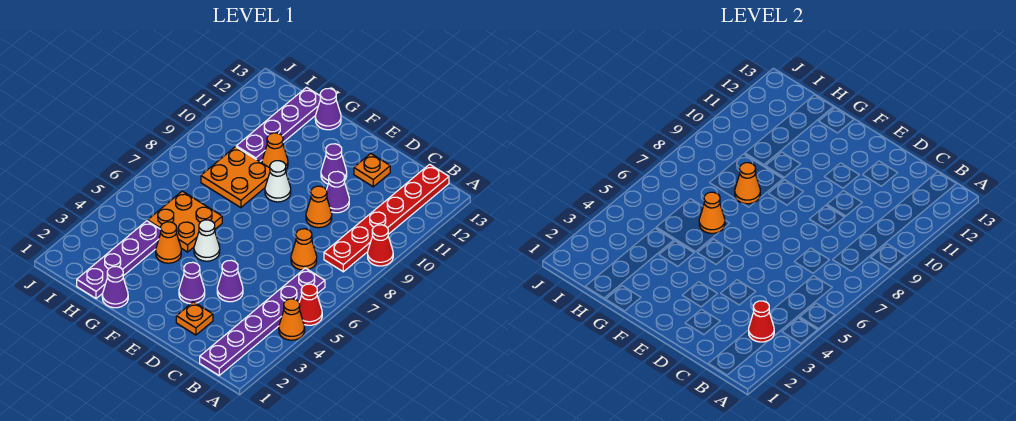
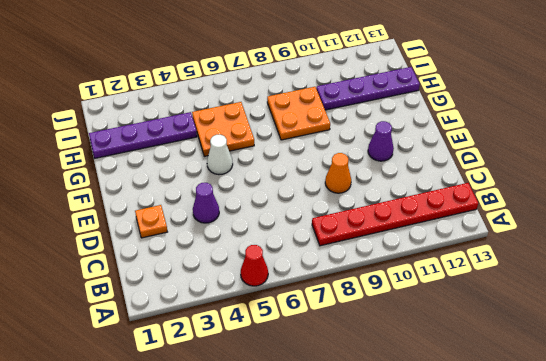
none -> orange 1x1 cone [279,299,305,340]
none -> red 1x1 cone [368,225,393,266]
none -> purple 1x6 plate [200,268,325,375]

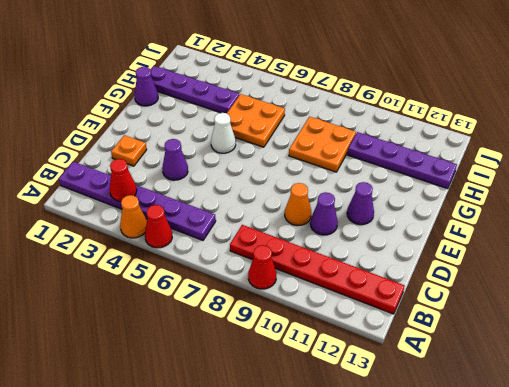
none -> orange 1x1 cone [291,229,317,270]
none -> orange 1x1 plate [354,154,390,187]
none -> purple 1x1 cone [179,262,205,304]

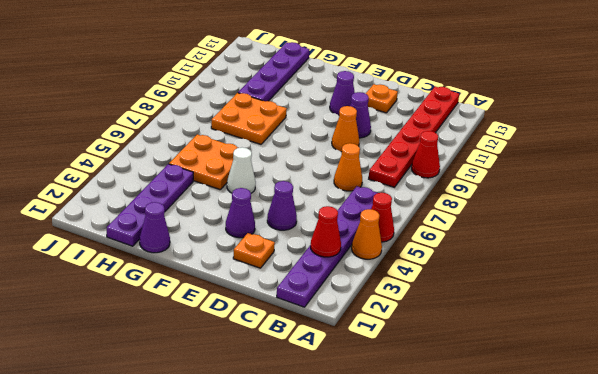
none -> white 1x1 cone [265,161,291,202]
none -> orange 1x1 cone [156,222,181,263]
none -> orange 1x1 cone [262,133,288,169]

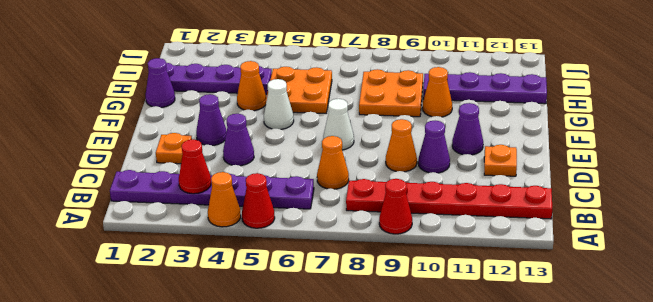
white 1x1 cone [323,99,354,150] -> white 1x1 cone moved to [265,161,291,202]
none -> purple 1x1 cone [315,88,341,130]
none -> orange 1x1 cone [699,192,725,233]
none -> orange 1x1 cone [735,163,760,204]

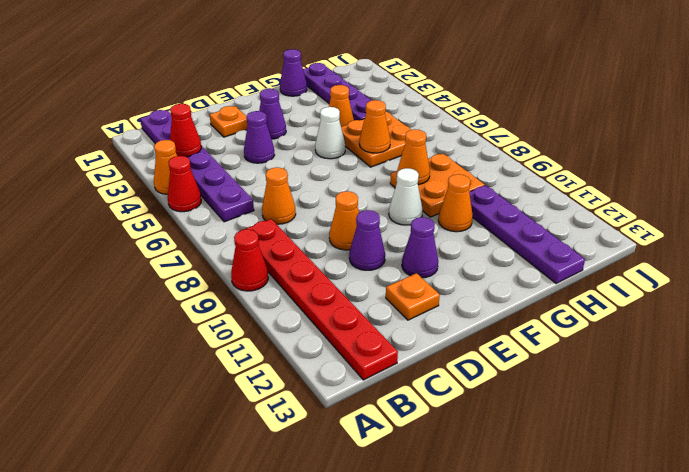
none -> purple 1x1 cone [315,88,341,130]

